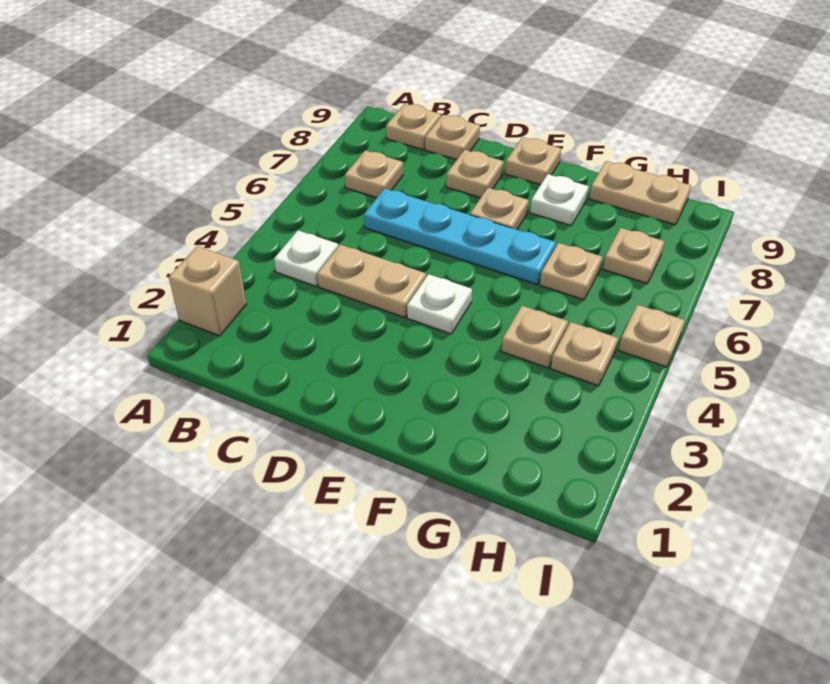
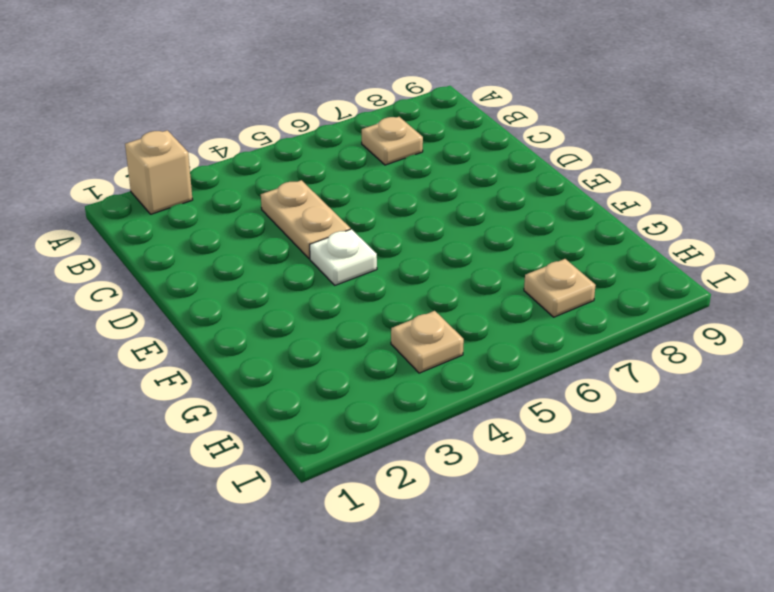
none -> white 1x1 plate [274,230,338,286]
none -> tan 1x1 plate [386,104,441,150]
none -> cyan 1x4 plate [364,188,556,284]

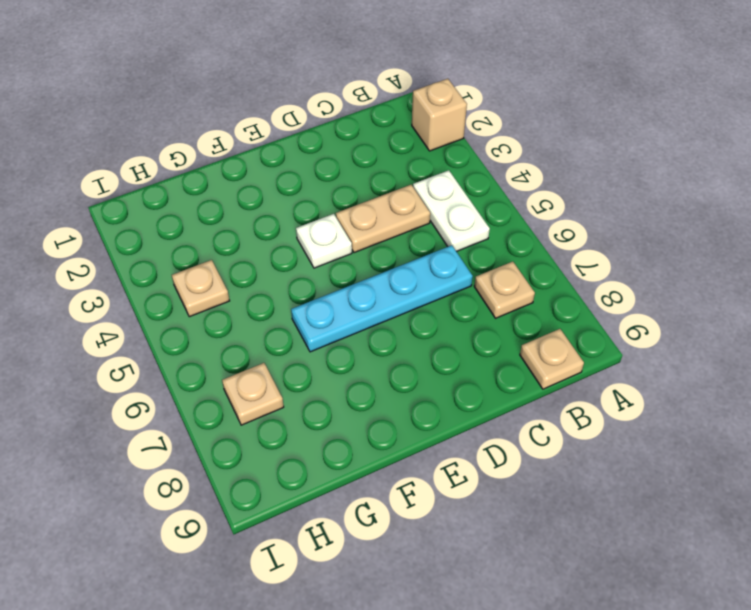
white 1x2 plate [413,170,490,252] -> white 1x1 plate [274,230,338,286]
none -> tan 1x1 plate [425,115,480,160]
none -> tan 1x1 plate [446,150,503,198]
none -> tan 1x1 plate [470,188,529,230]

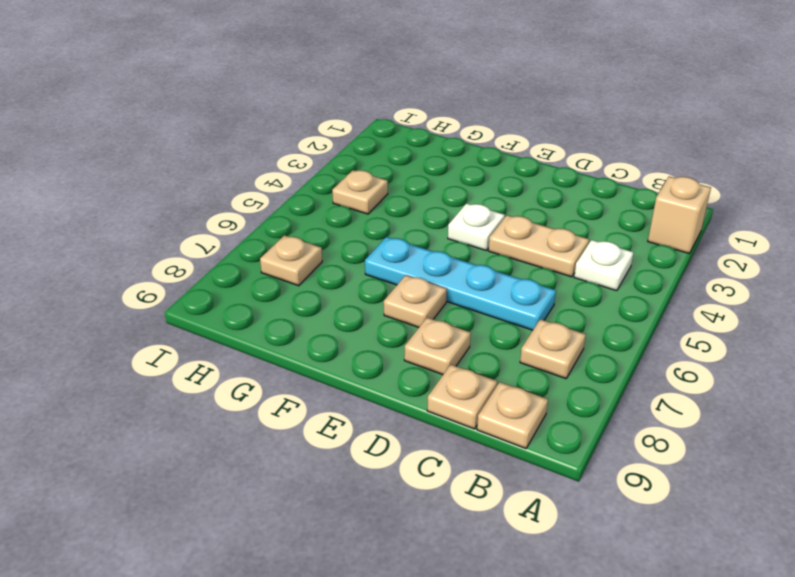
none -> tan 1x1 plate [505,137,561,185]
none -> white 1x1 plate [530,174,589,226]
none -> tan 1x1 plate [502,306,568,368]

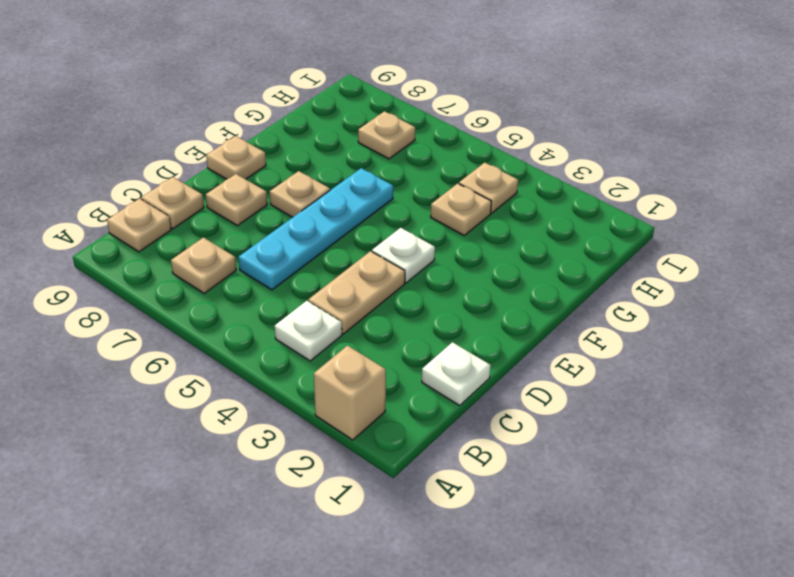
white 1x1 plate [422,342,491,405] -> white 1x1 plate moved to [530,174,589,226]
none -> tan 1x1 plate [540,243,602,300]
none -> tan 1x2 plate [589,161,691,225]
none -> tan 1x1 plate [619,305,685,367]

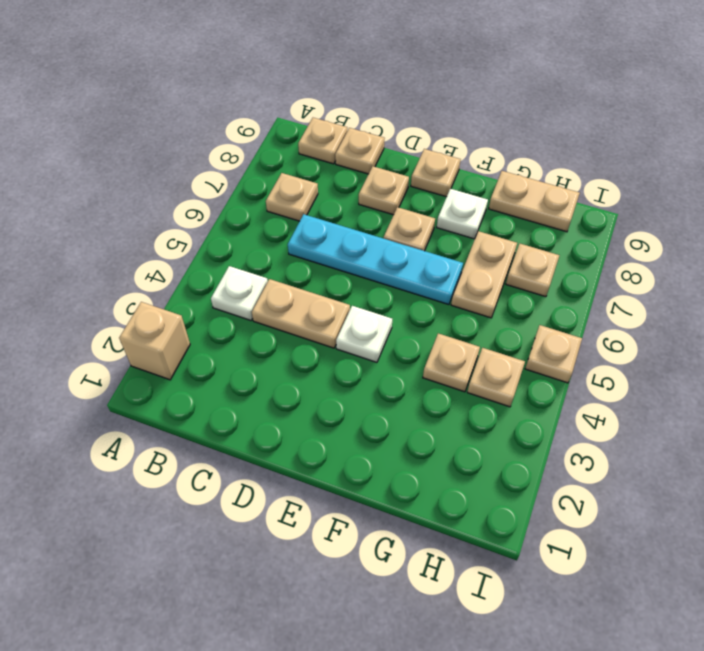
tan 1x2 plate [451,231,517,318] -> tan 1x1 plate [540,243,602,300]

